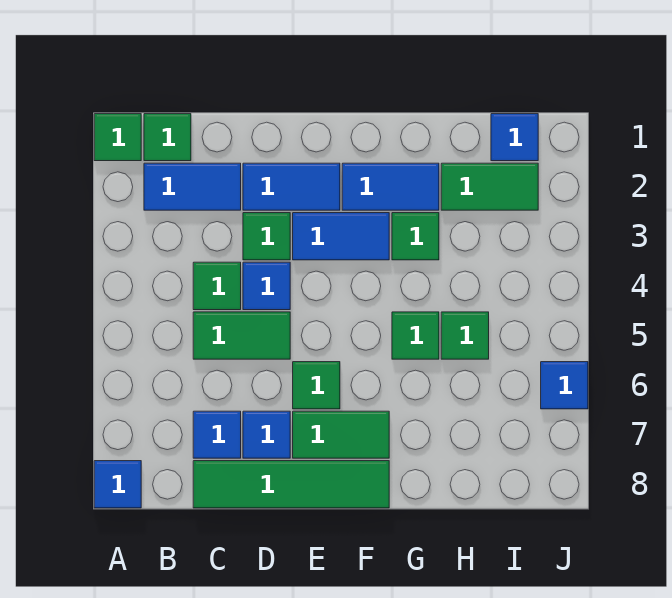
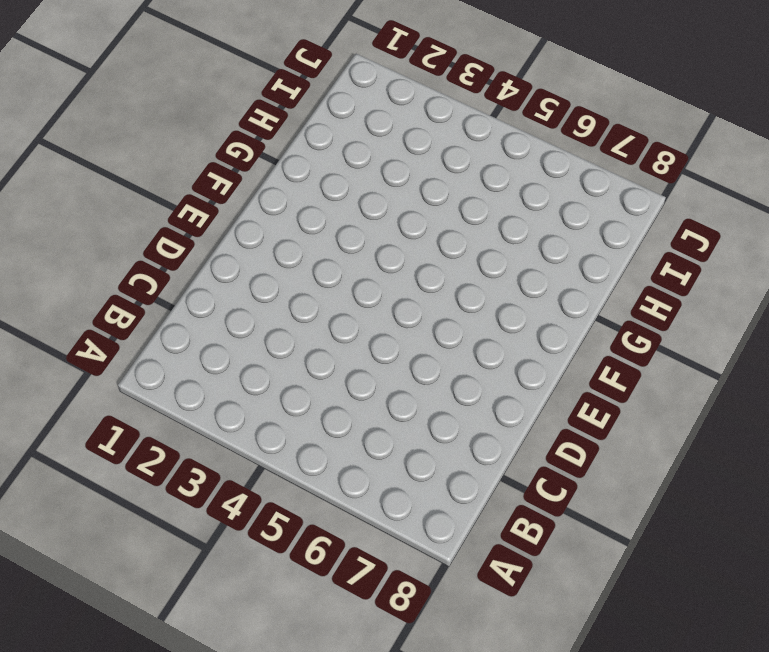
none -> green 1x1 tile [94,114,141,161]
none -> blue 1x1 tile [94,461,141,508]
none -> green 1x1 tile [144,114,191,161]

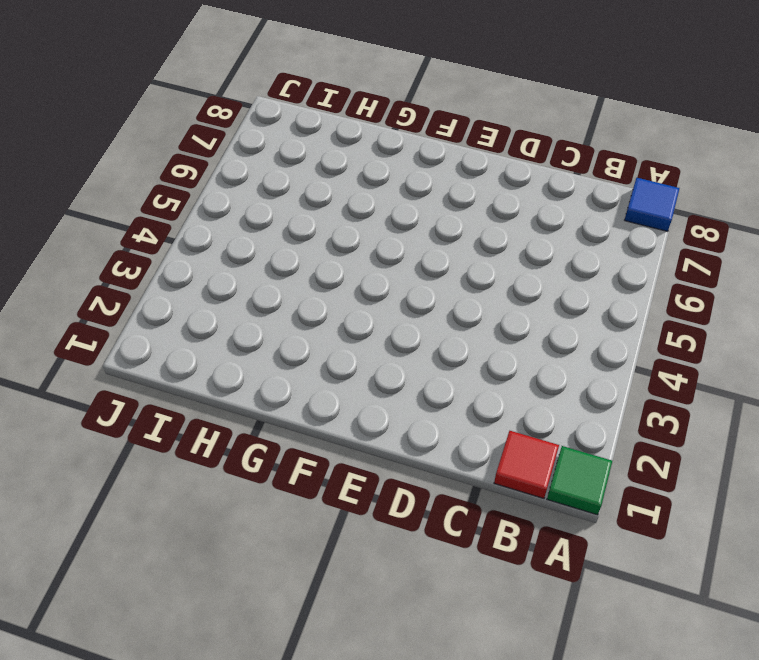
red 1x1 tile [494,431,559,498] -> green 1x1 tile [144,114,191,161]
none -> blue 1x2 tile [144,163,241,210]
none -> green 1x1 tile [193,262,241,310]
none -> green 1x2 tile [193,312,290,359]

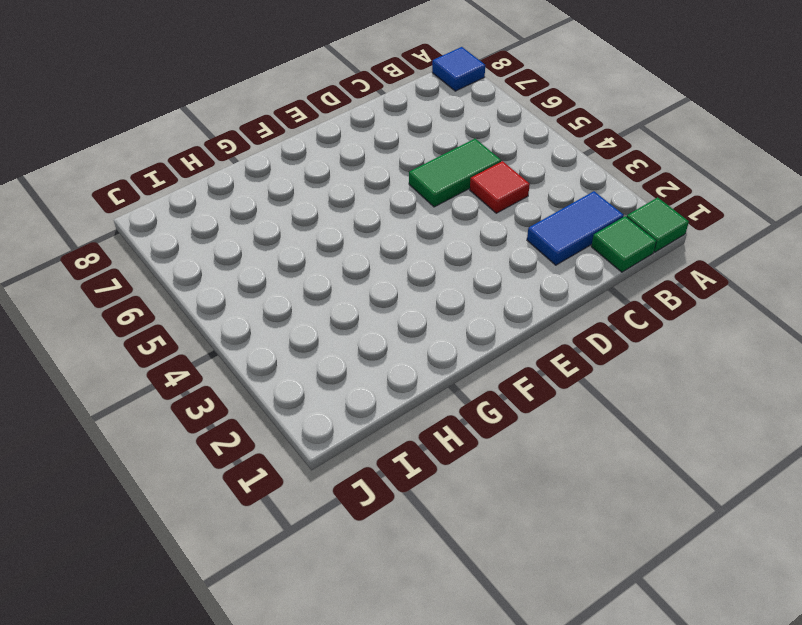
red 1x1 tile [470,161,530,213] -> green 1x1 tile [193,262,241,310]
none -> blue 1x1 tile [193,411,241,458]
none -> green 1x4 tile [193,461,389,508]
none -> blue 1x2 tile [243,163,340,210]

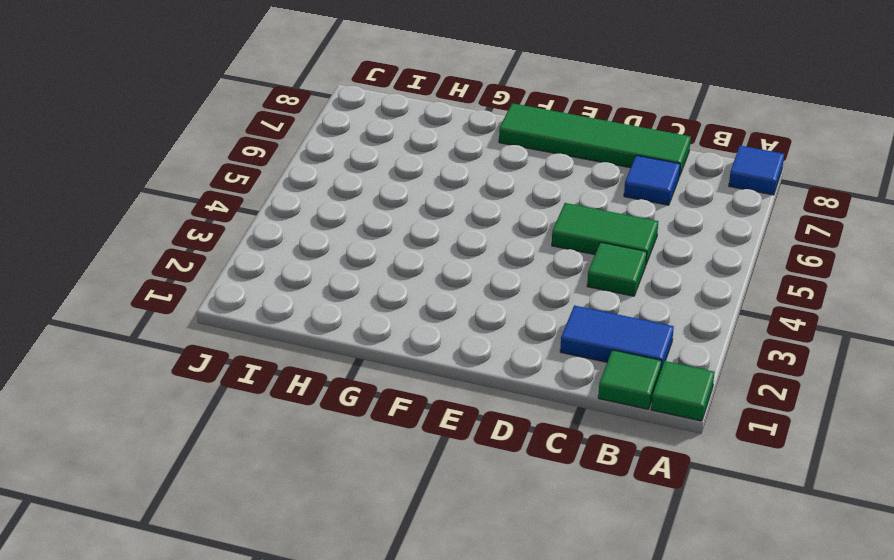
none -> blue 1x2 tile [243,163,340,210]
none -> green 1x1 tile [243,213,290,260]
none -> blue 1x1 tile [243,262,290,310]

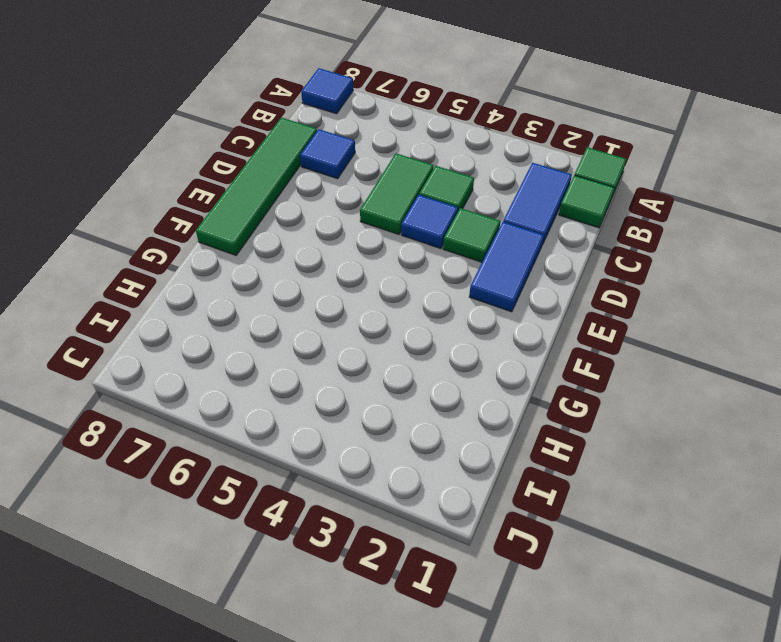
none -> blue 1x1 tile [243,411,290,458]
none -> blue 1x2 tile [293,213,389,260]
none -> green 1x1 tile [293,362,340,409]

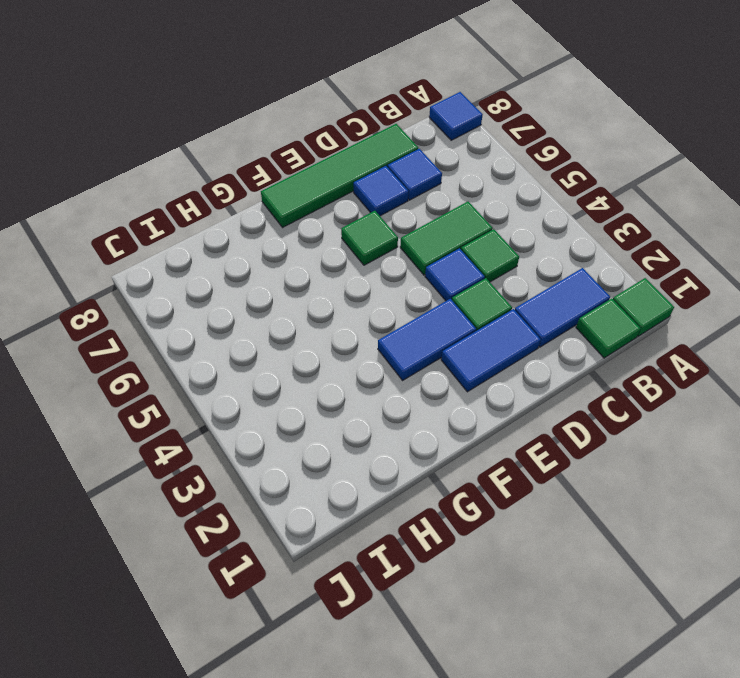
none -> green 1x2 tile [293,411,389,458]
none -> blue 1x2 tile [342,163,439,210]
none -> green 1x1 tile [392,213,439,260]

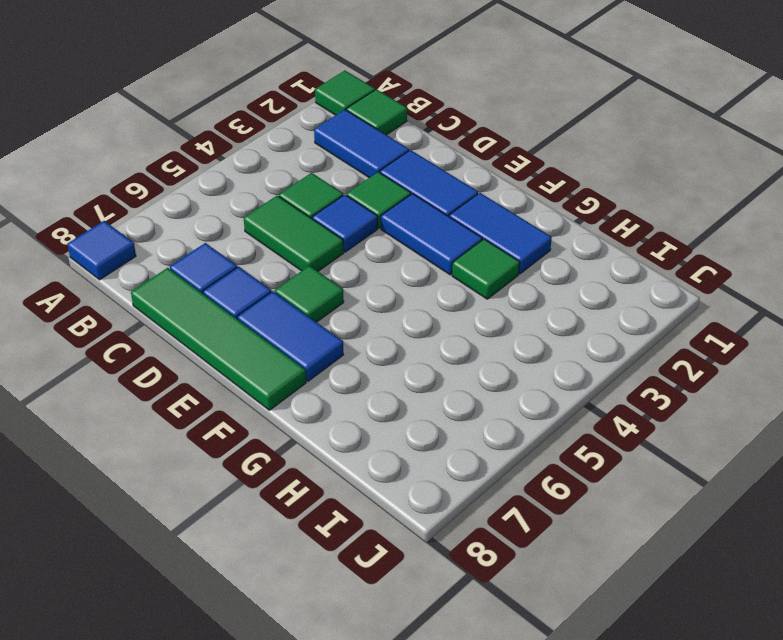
blue 1x2 tile [237,291,344,381] -> green 1x2 tile [293,411,389,458]
none -> green 1x1 tile [392,312,439,359]
none -> green 1x2 tile [441,163,538,210]
none -> green 1x1 tile [441,312,489,359]

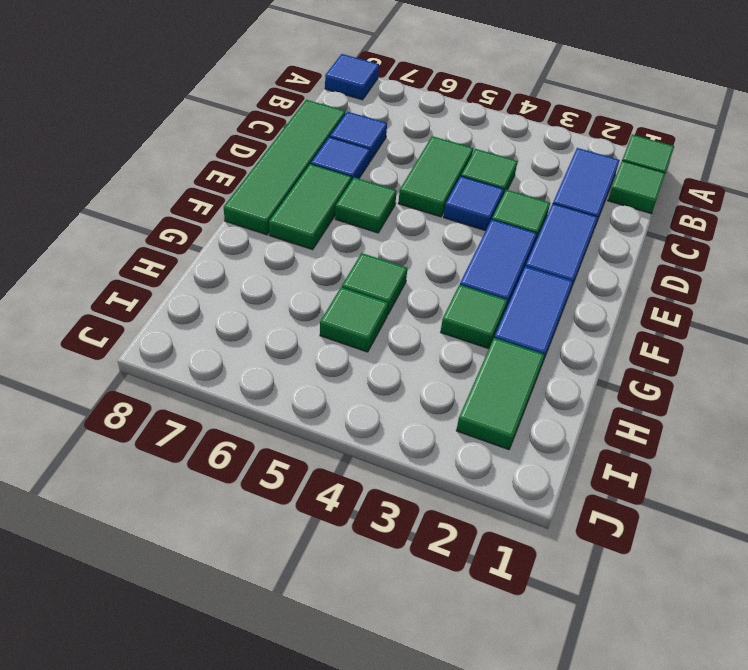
none -> blue 1x1 tile [491,114,538,161]
none -> blue 1x1 tile [541,362,588,409]

